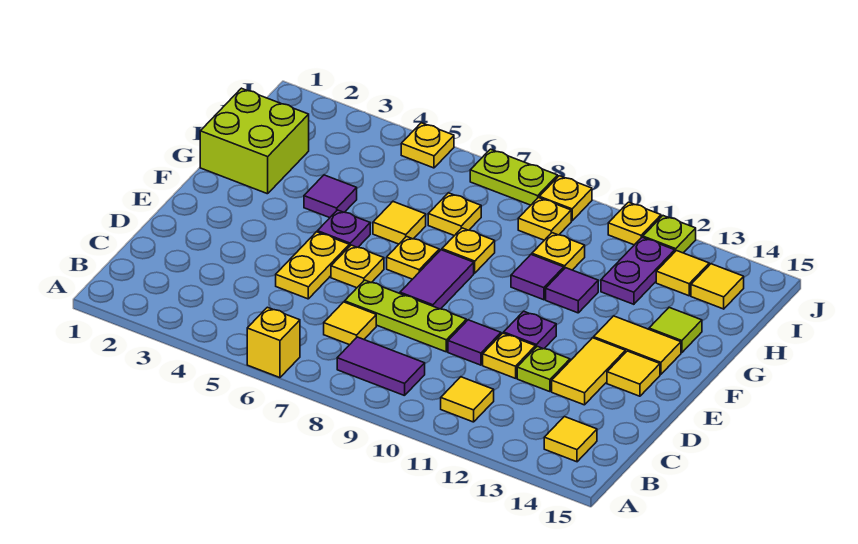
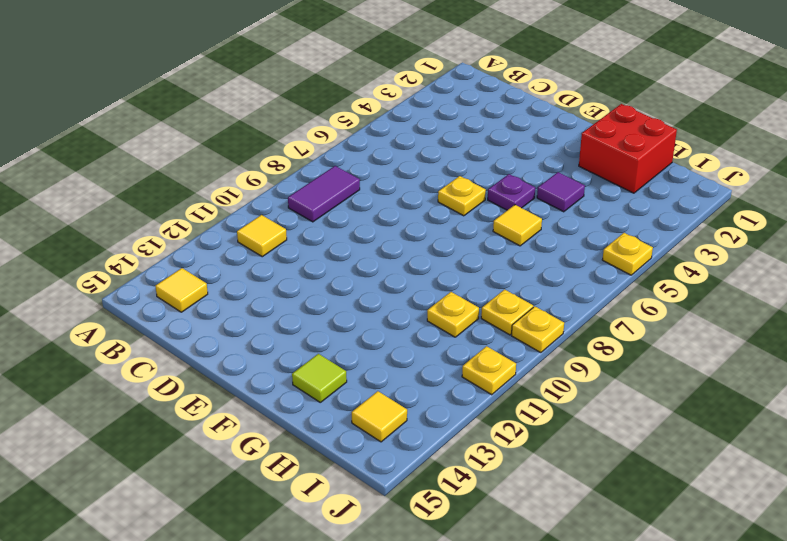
red 2x2 brick [579,104,677,193] -> lime 2x2 brick [200,88,309,194]
none -> yellow 1x1 brick [247,307,300,378]
none -> yellow 1x1 tile [324,302,376,345]
none -> yellow 1x2 plate [276,232,349,299]
none -> lime 1x3 plate [345,280,466,352]

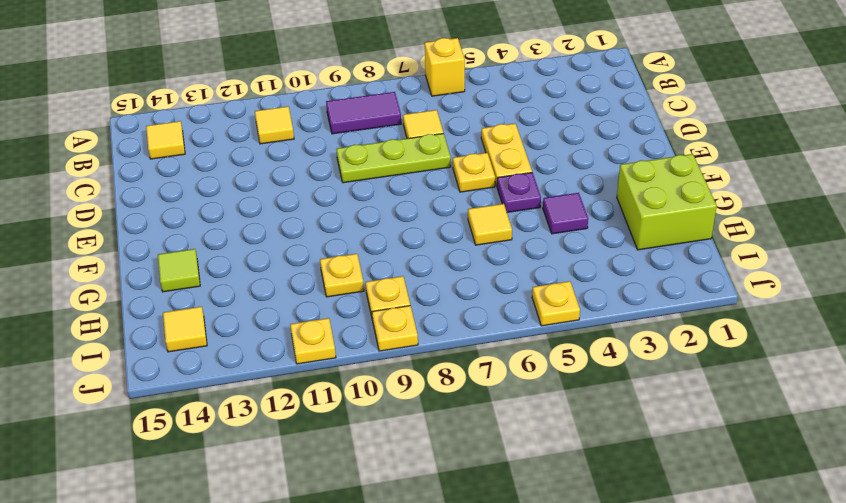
none -> purple 1x1 tile [448,320,501,365]
none -> yellow 1x1 plate [483,333,535,378]
none -> lime 1x1 plate [517,346,570,392]
none -> yellow 1x2 tile [552,338,625,405]

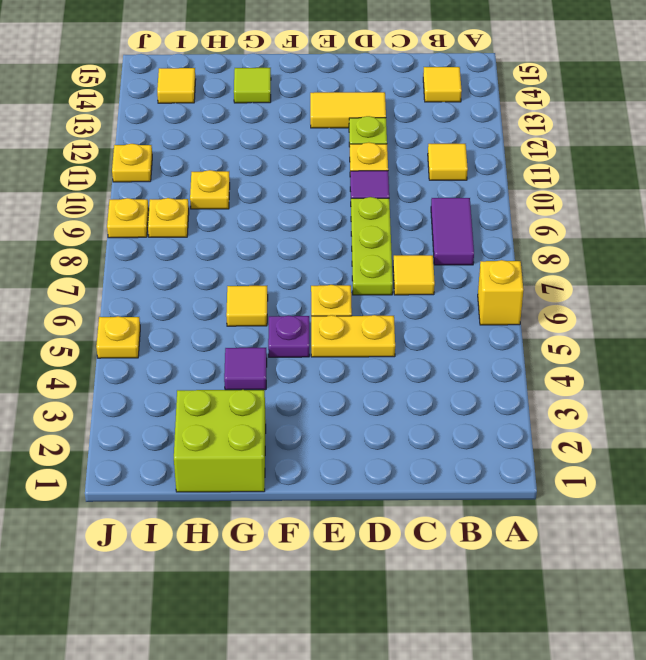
none -> purple 1x2 tile [400,250,474,309]
none -> purple 1x1 plate [504,311,556,349]
none -> yellow 1x1 tile [607,351,660,396]
none -> yellow 1x1 plate [387,237,439,279]

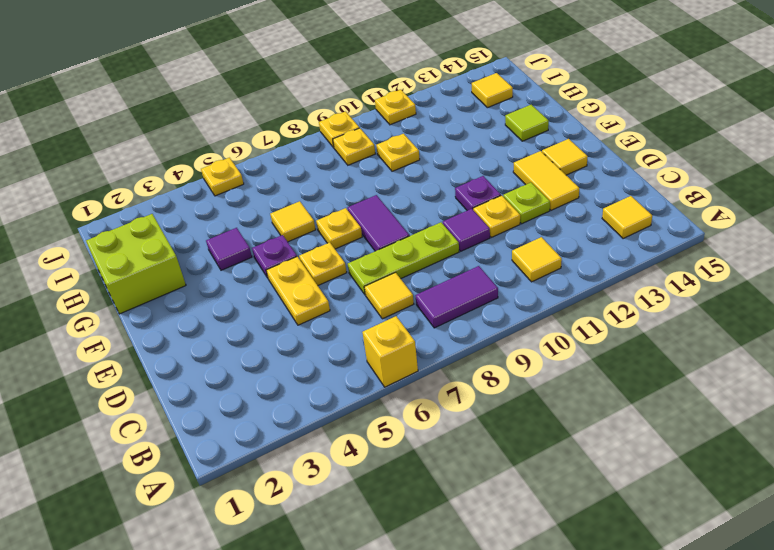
none -> yellow 1x2 tile [594,316,681,374]
none -> yellow 1x1 plate [442,228,495,273]
none -> purple 1x1 tile [511,255,564,300]
none -> purple 1x1 tile [546,268,598,313]

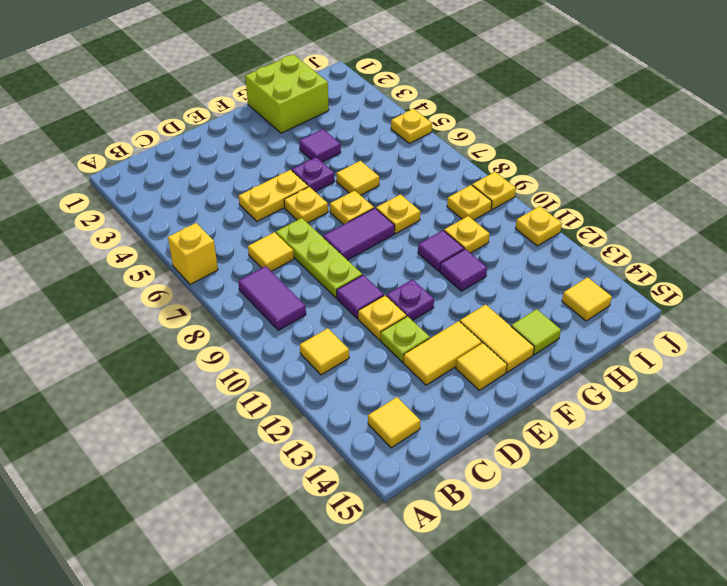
none -> yellow 1x1 plate [428,193,481,236]
none -> purple 1x2 plate [601,237,675,304]
none -> yellow 1x1 tile [656,251,709,296]
none -> lime 1x2 plate [470,149,558,205]

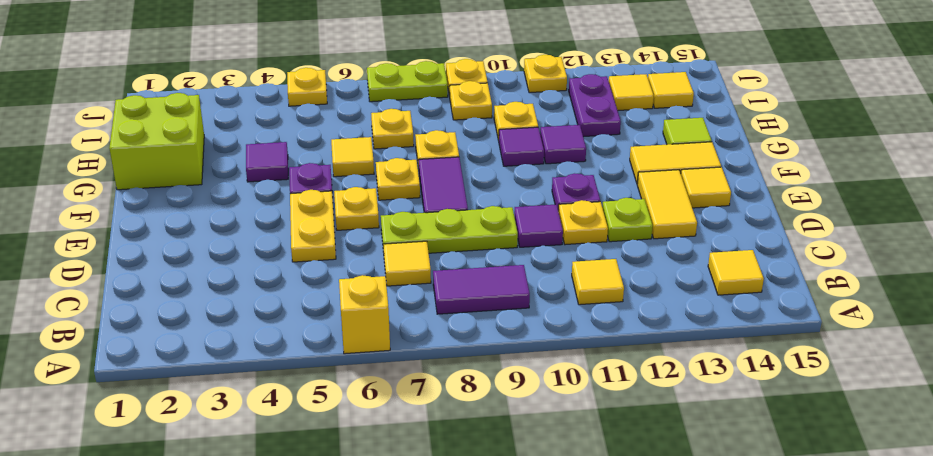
none -> lime 1x1 plate [643,216,696,253]

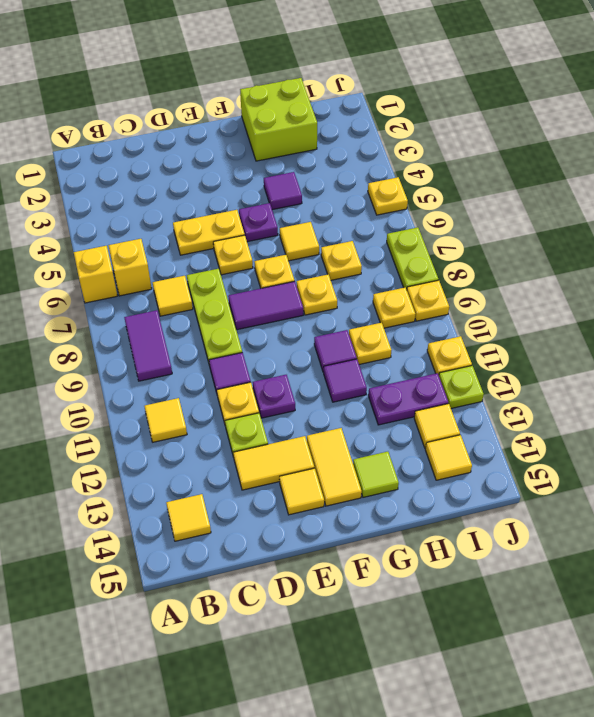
yellow 1x1 brick [108,239,152,296] -> none

